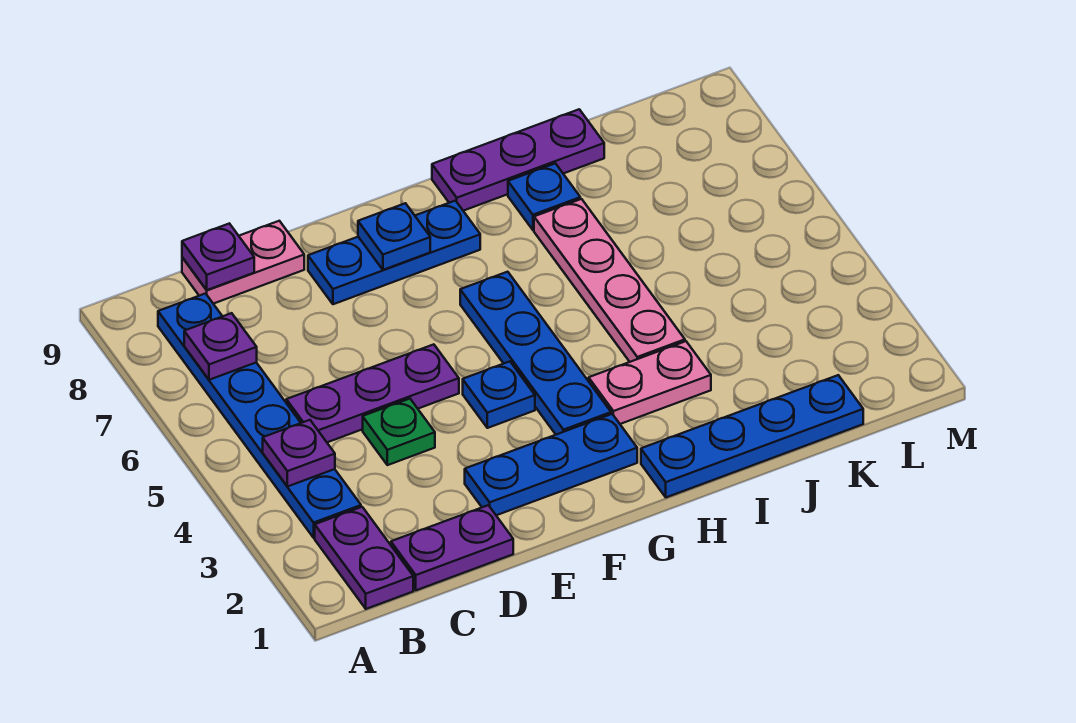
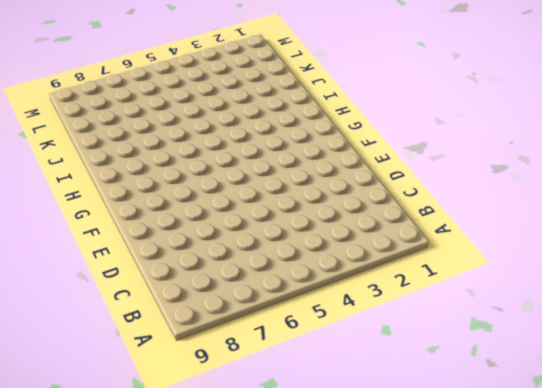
none -> purple 1x2 plate [315,507,413,609]
none -> blue 1x6 plate [158,294,361,538]
none -> purple 1x2 plate [391,505,513,590]

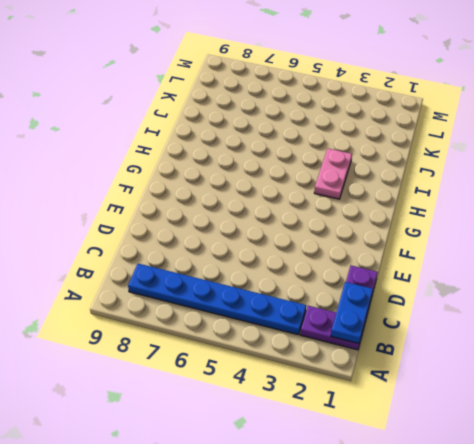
blue 1x2 plate [331,282,373,343] -> none
none -> purple 1x3 plate [286,344,459,442]
none -> pink 1x2 plate [182,221,304,304]
none -> green 1x1 plate [363,399,435,465]

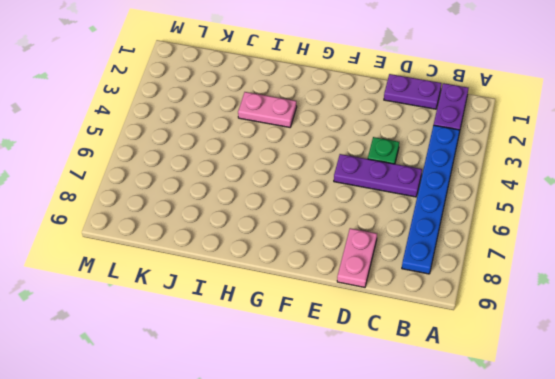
pink 1x2 plate [337,228,377,287] -> pink 1x2 plate turned to [182,221,304,304]
none -> blue 1x3 plate [465,414,637,515]
none -> blue 1x3 plate [308,201,480,304]
none -> blue 1x1 plate [463,361,535,428]

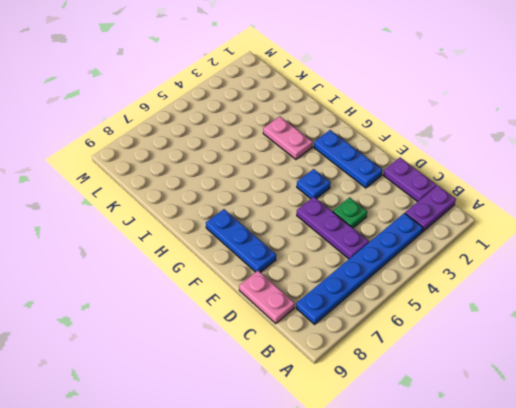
none -> blue 1x4 plate [460,272,611,435]
none -> blue 1x4 plate [641,375,863,497]
none -> purple 1x3 plate [432,109,604,211]

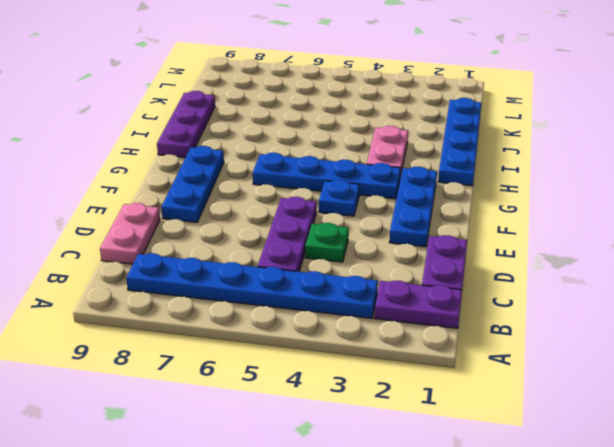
none -> pink 1x4 plate [534,199,685,362]
none -> blue 1x1 plate [508,163,580,230]
none -> purple 1x1 plate [263,420,335,487]

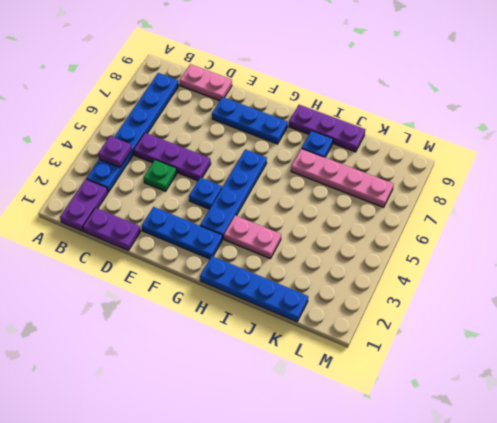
pink 1x4 plate [291,149,394,207] -> pink 1x4 plate turned to [534,199,685,362]
none -> purple 1x1 plate [184,313,257,380]
none -> purple 1x1 plate [182,223,254,290]
none -> blue 1x1 plate [358,203,430,270]

